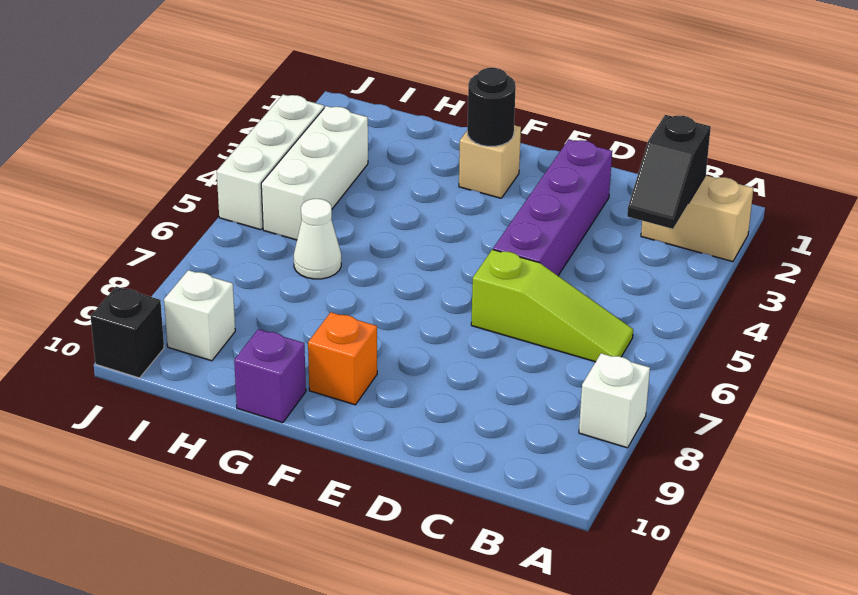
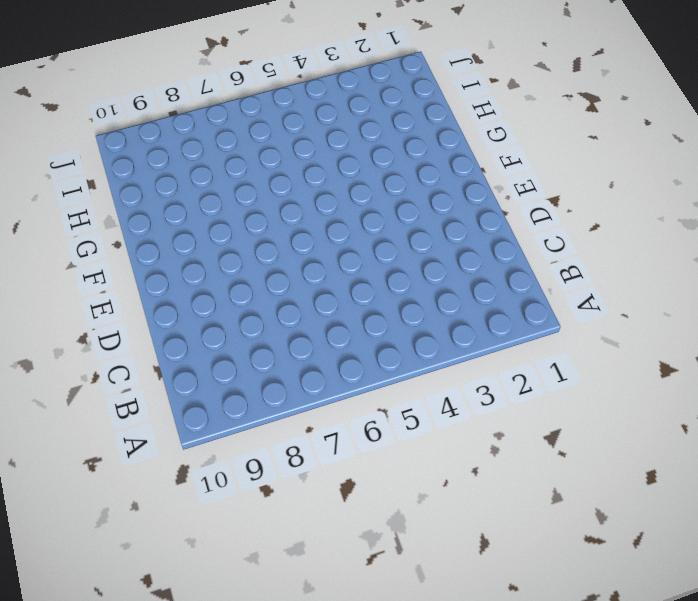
none -> tan 1x2 brick [641,175,753,262]
none -> white 1x1 brick [579,353,650,448]
none -> lime 1x3 slope [471,250,633,362]

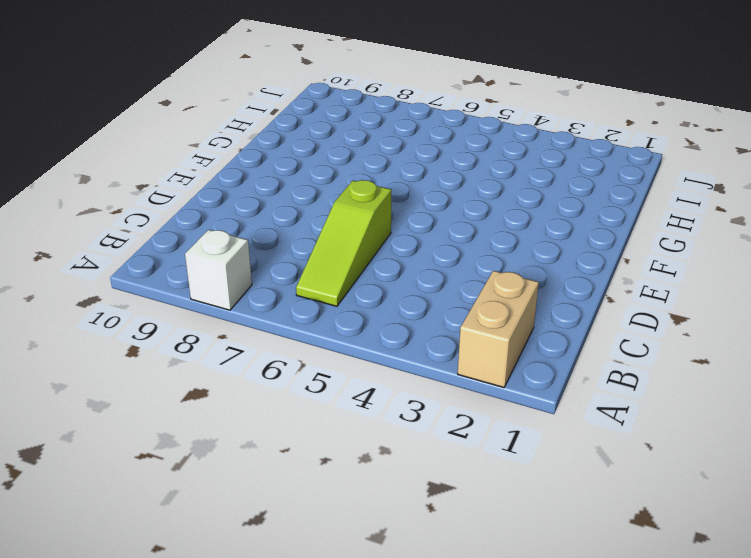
none -> purple 1x4 brick [493,139,612,275]
none -> tan 1x1 brick [459,125,521,198]
none -> orange 1x1 brick [308,312,377,405]

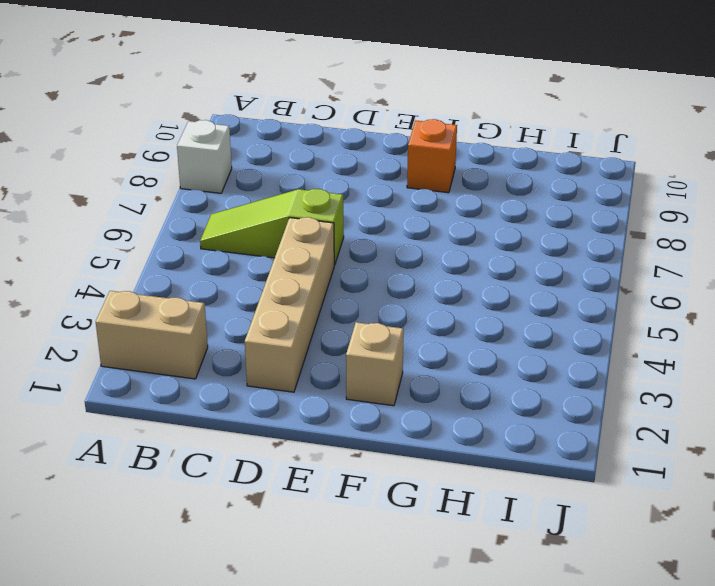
tan 1x4 brick [245,217,334,392] -> purple 1x4 brick [493,139,612,275]
none -> purple 1x1 brick [234,329,306,423]
none -> white 1x1 cone [294,199,341,279]
none -> white 1x3 brick [261,106,368,240]

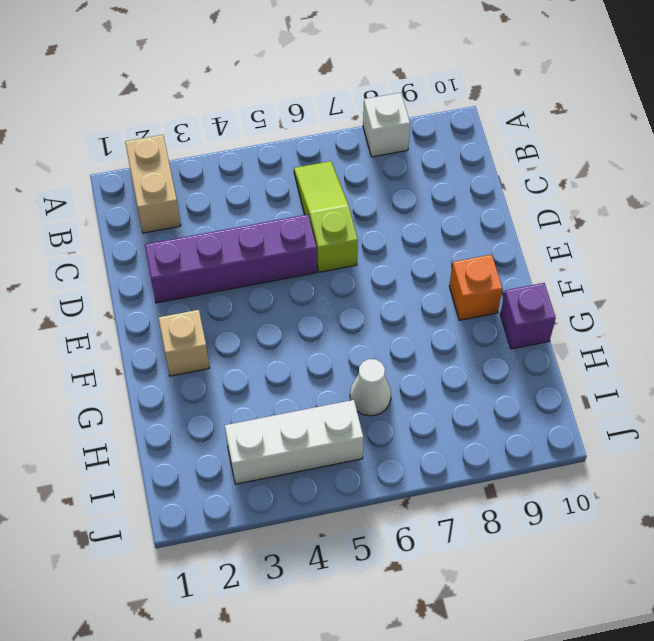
none -> white 1x1 brick [164,270,235,361]
none -> white 1x3 brick [217,95,324,230]
none -> black 1x1 brick [91,287,164,378]

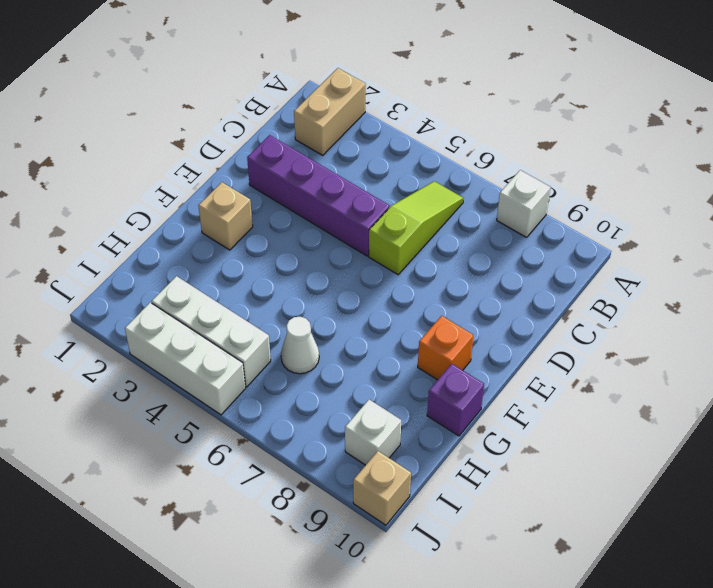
tan 1x1 brick [353,451,411,525] -> black 1x1 brick [91,287,164,378]
none -> black 1x2 slope [627,115,711,229]
none -> black 1x1 round brick [467,68,516,146]

